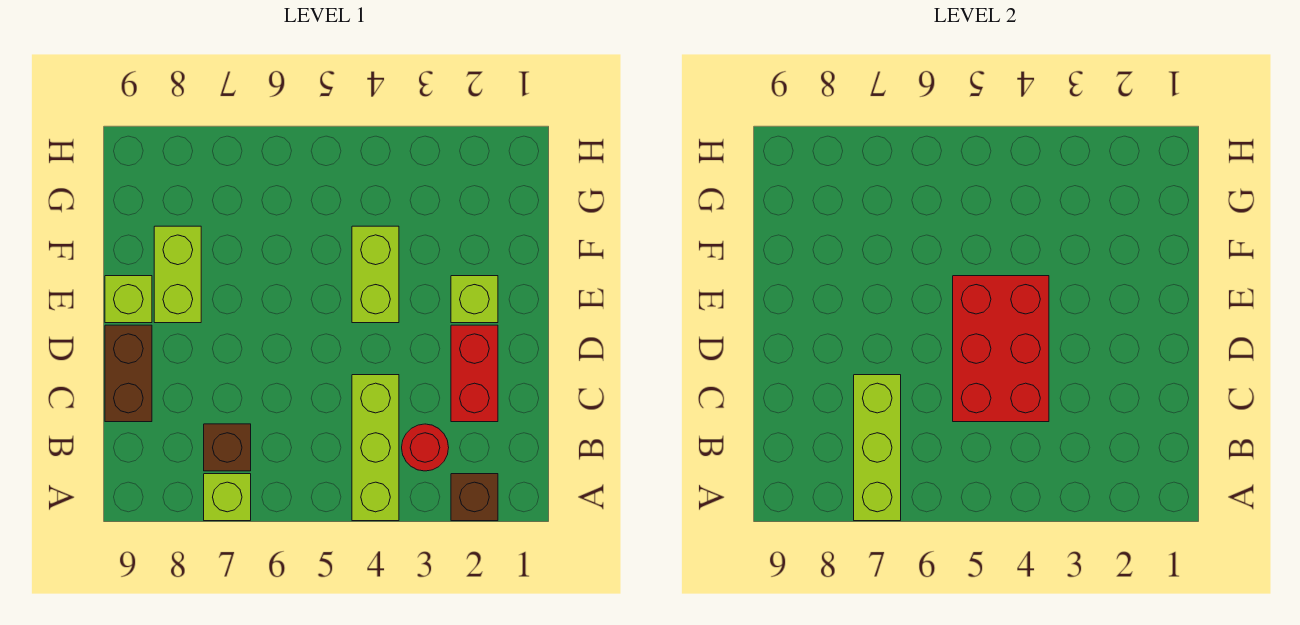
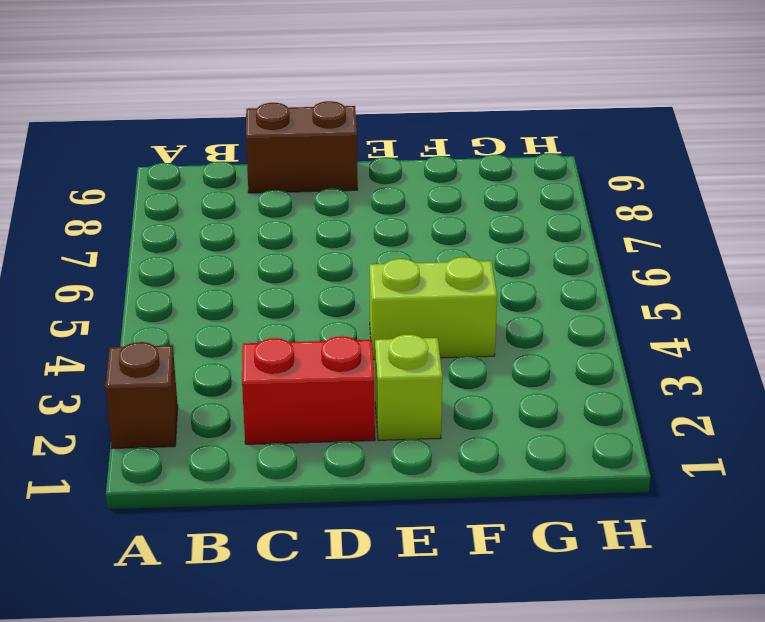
none -> lime 1x3 brick [352,375,399,521]
none -> lime 1x1 brick [204,474,251,521]
none -> red 1x1 round brick [402,424,449,471]

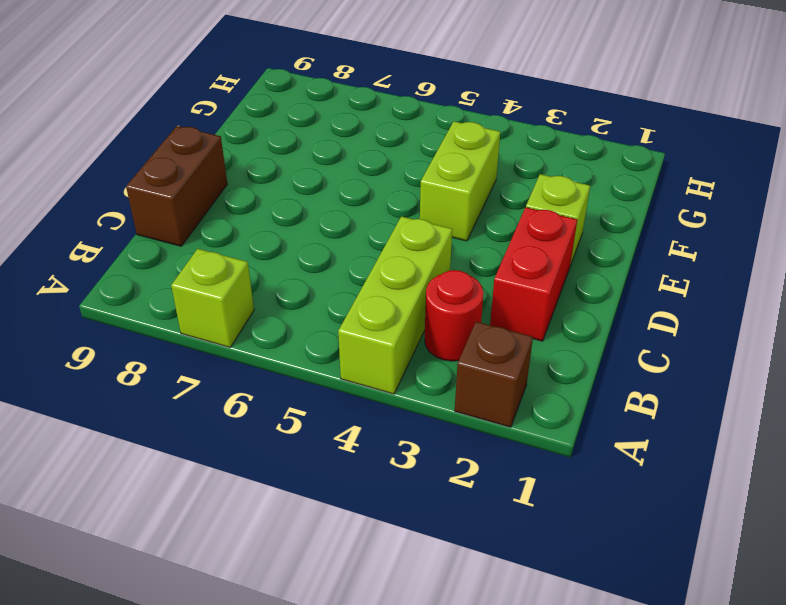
none -> brown 1x1 brick [204,424,251,471]
none -> lime 1x2 brick [154,226,201,323]
none -> lime 1x1 brick [105,276,152,323]

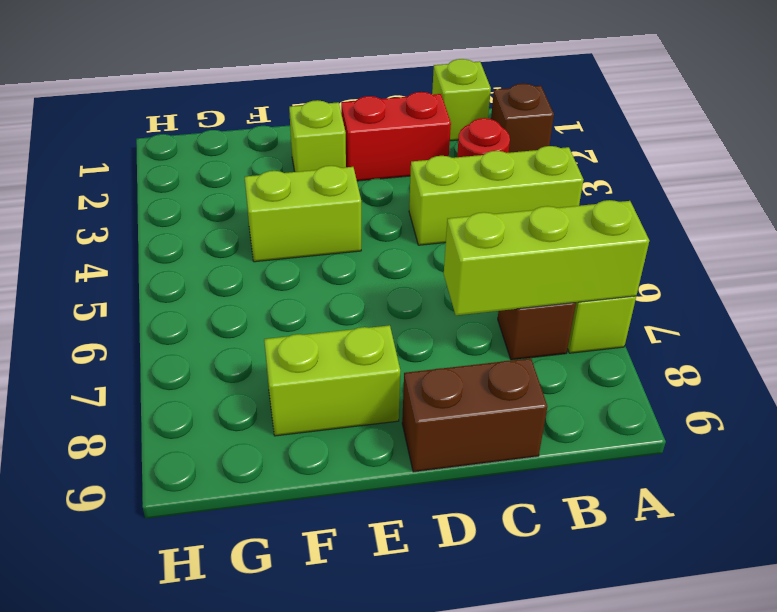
lime 1x1 brick [432,59,491,141] -> lime 1x1 brick moved to [105,276,152,323]
none -> red 2x3 brick [953,276,1049,422]

